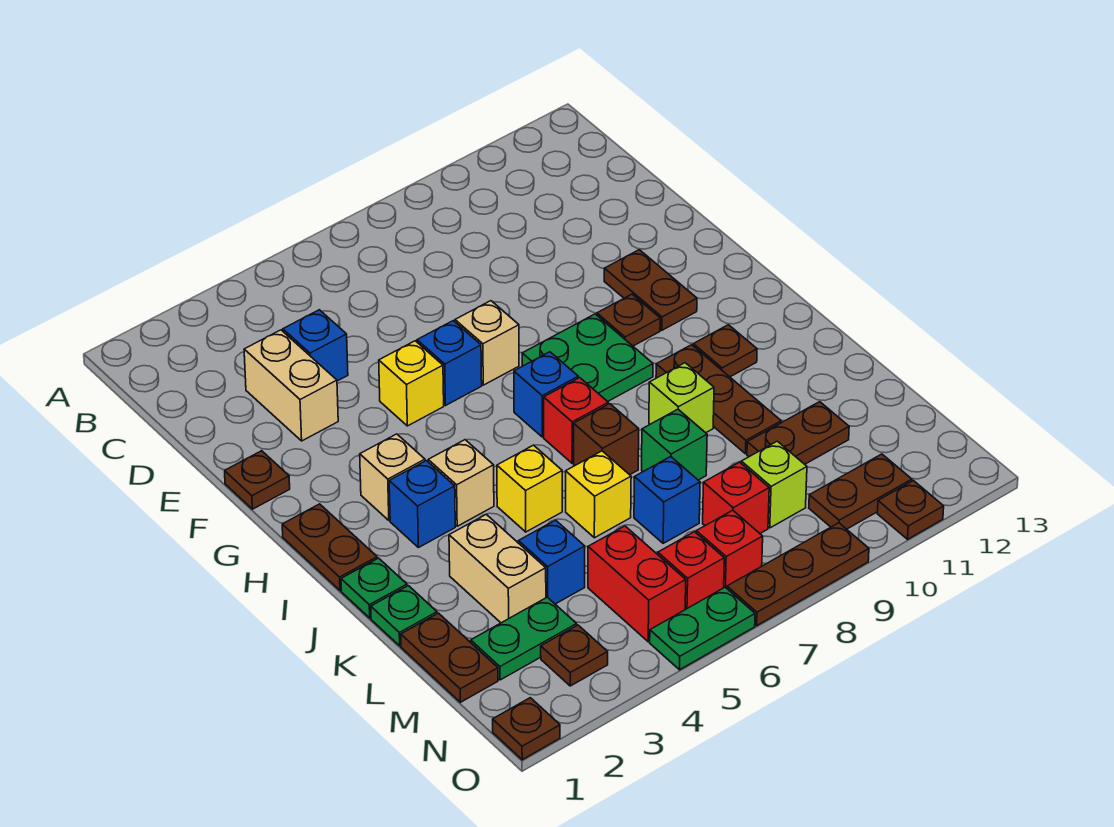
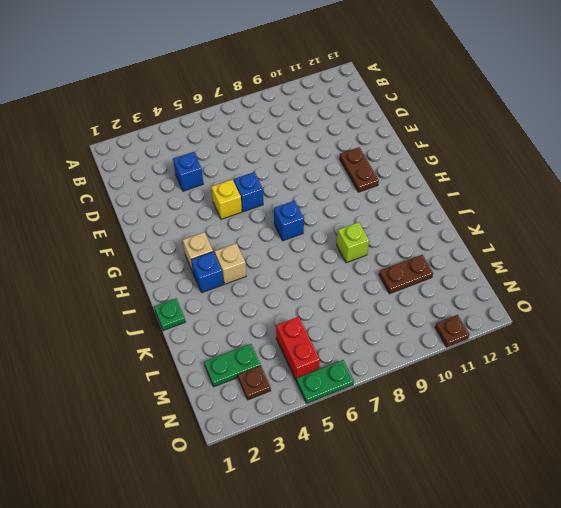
none -> tan 1x2 brick [244,330,338,441]
none -> brown 1x1 plate [225,451,290,509]
none -> tan 1x1 brick [455,301,519,385]
none -> green 2x2 plate [522,314,653,402]

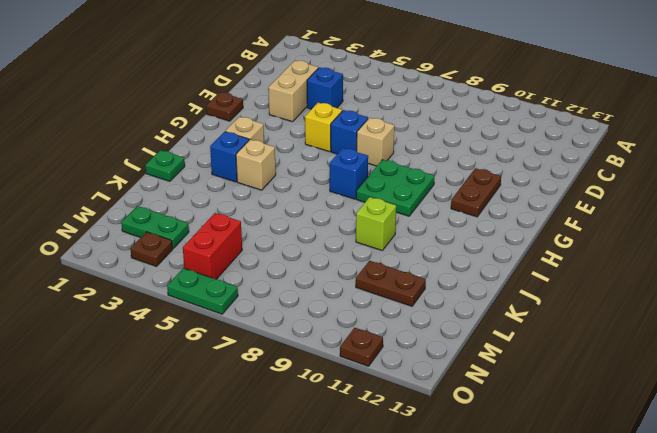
none -> brown 1x1 plate [597,294,660,346]
none -> brown 1x2 plate [282,504,377,591]
none -> red 1x1 brick [544,378,608,463]
none -> brown 1x3 plate [656,345,781,454]

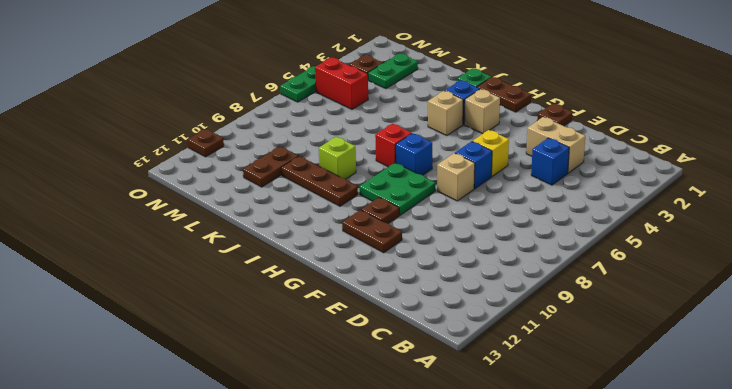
none -> brown 1x1 plate [693,325,757,377]
none -> yellow 1x1 brick [497,445,562,532]
none -> brown 1x1 brick [574,404,639,475]
none -> green 1x1 plate [371,586,437,646]

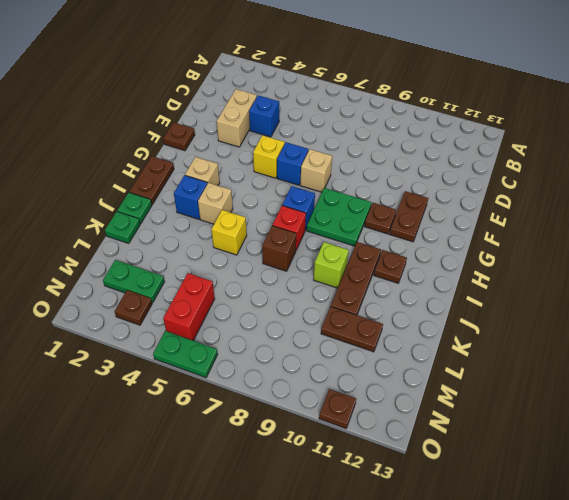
none -> tan 1x2 brick [449,514,546,623]
none -> yellow 1x1 brick [566,451,631,538]
none -> green 1x1 brick [642,409,707,480]
none -> brown 1x2 plate [401,613,498,702]

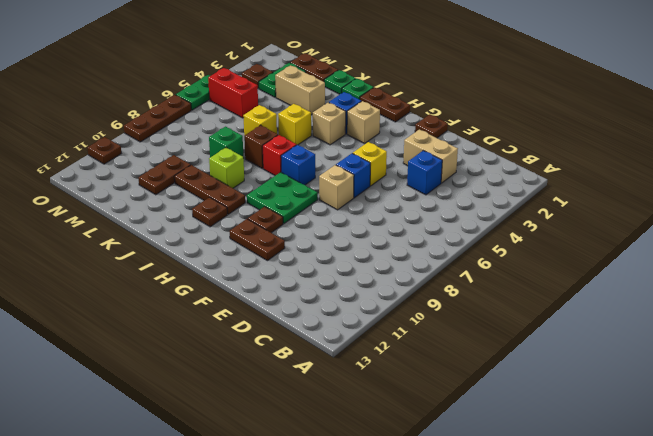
none -> blue 1x1 brick [519,520,585,604]
none -> blue 1x1 brick [634,457,700,543]
none -> red 1x1 brick [703,462,769,533]
none -> lime 1x1 brick [741,441,807,528]

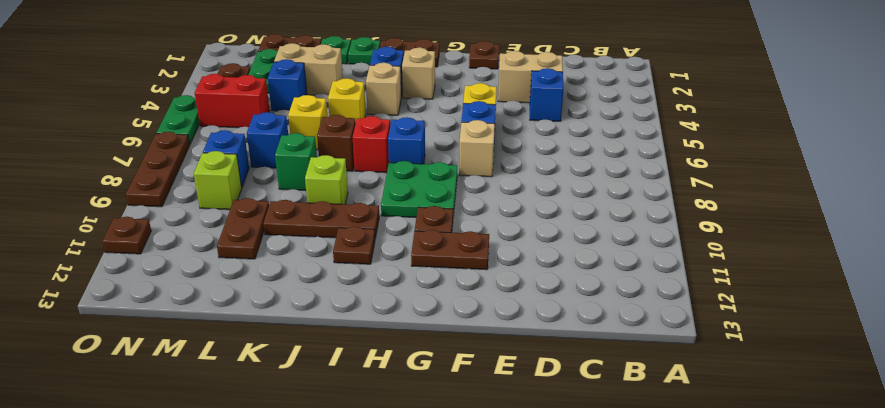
blue 1x1 brick [203,130,249,188] -> red 1x1 brick [703,462,769,533]
none -> red 1x1 brick [658,532,724,609]
none -> red 1x1 brick [696,510,763,588]
none -> brown 1x2 plate [809,454,912,529]
none -> brown 1x1 plate [493,698,560,760]

